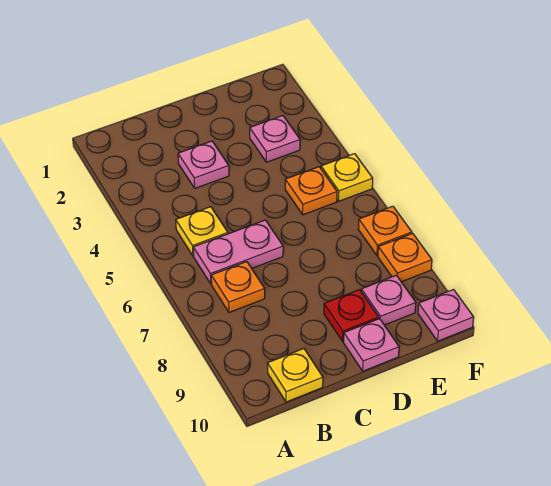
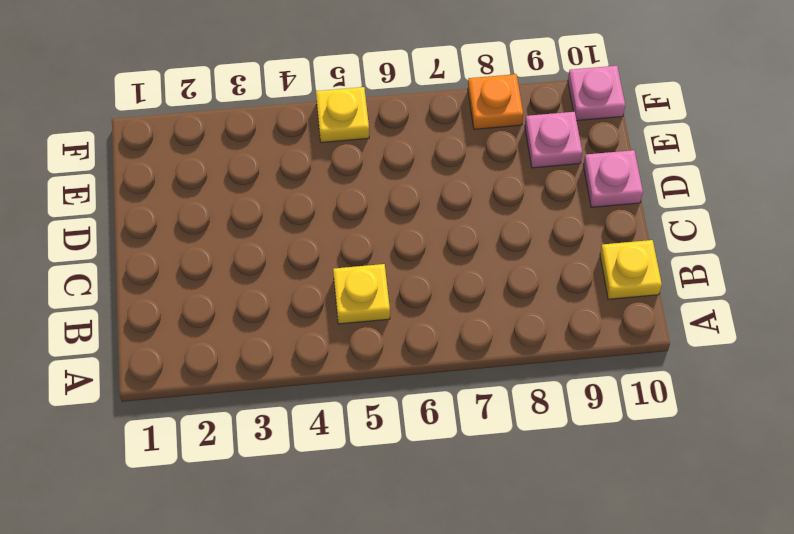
none -> pink 1x2 plate [193,220,283,284]
none -> orange 1x1 plate [211,262,265,312]
none -> pink 1x1 plate [178,141,229,188]

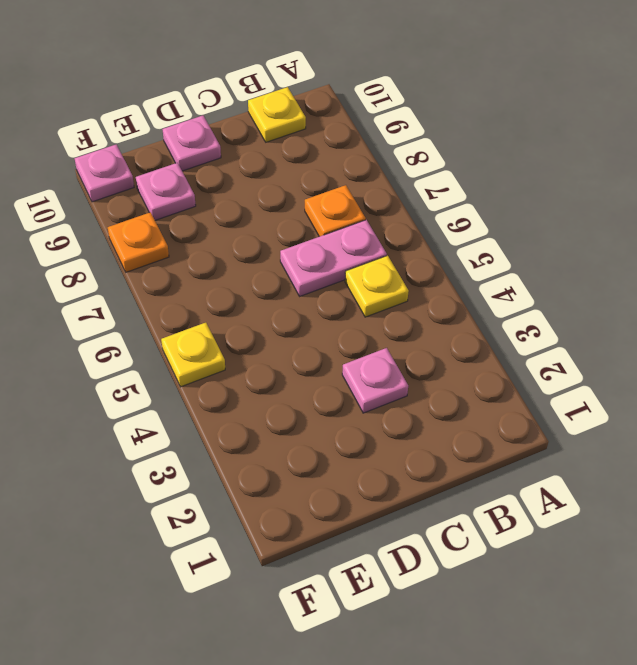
none -> red 1x1 plate [324,290,379,341]
none -> pink 1x1 plate [250,116,300,162]
none -> orange 1x1 plate [285,167,337,215]

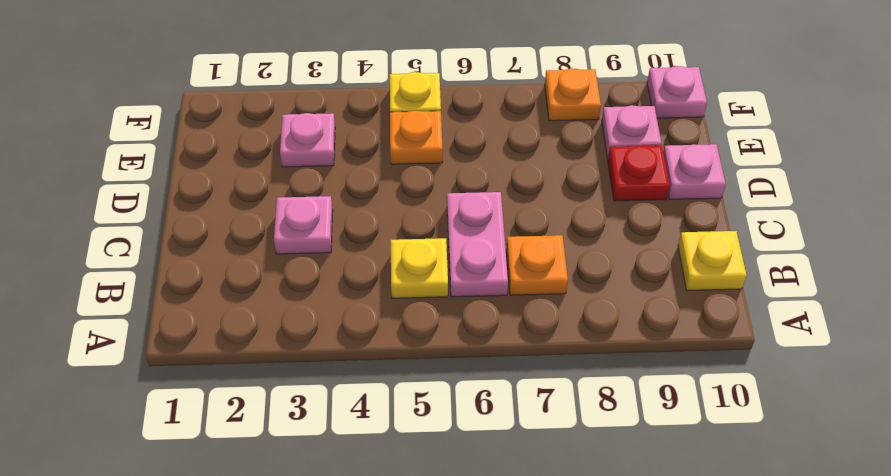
none -> orange 1x1 plate [358,206,412,256]

